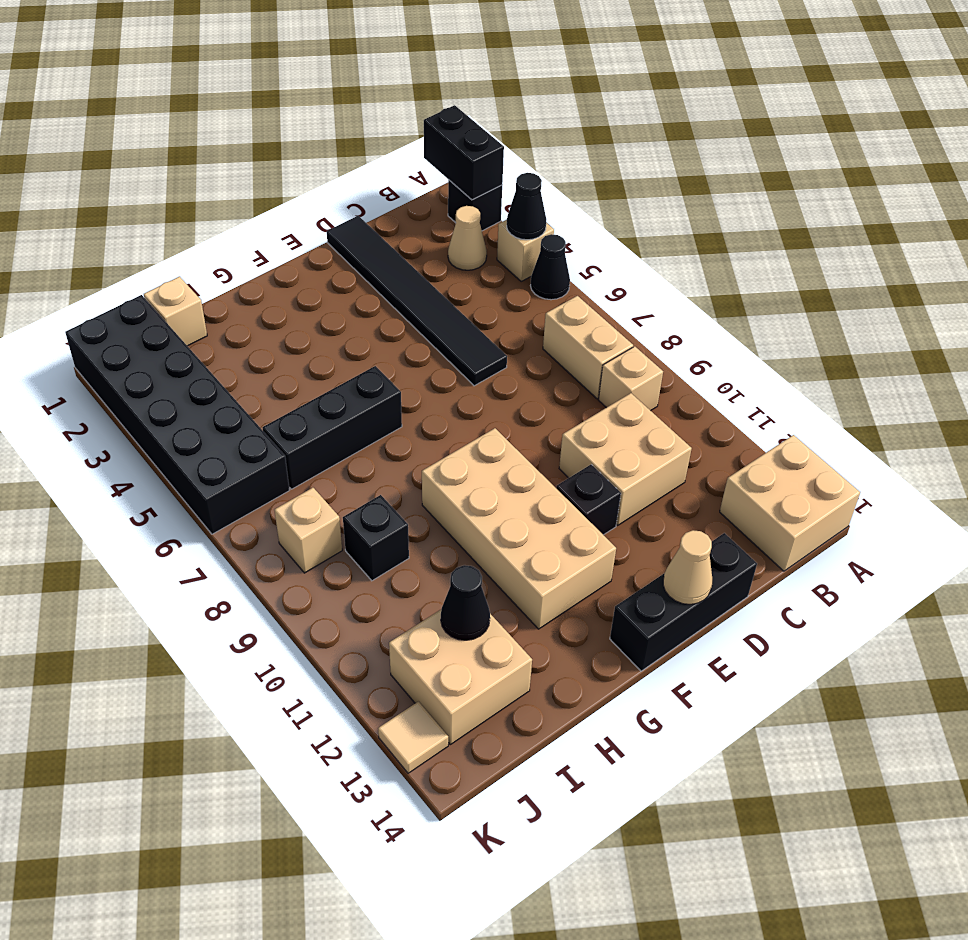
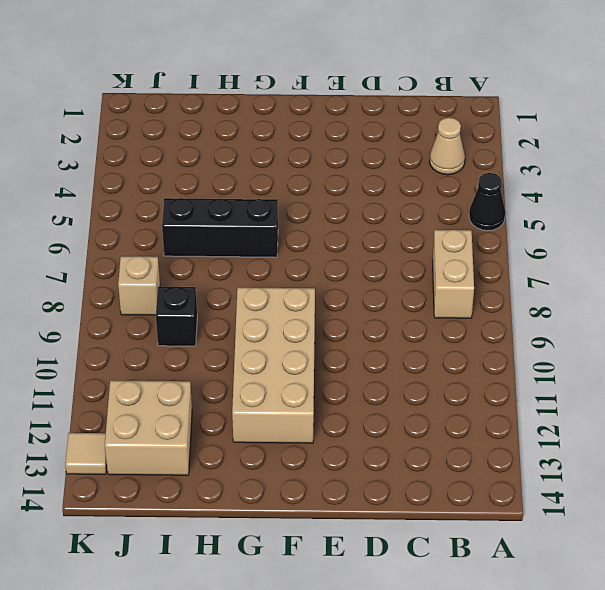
none -> black 1x1 brick [448,180,502,231]
none -> tan 1x1 brick [497,220,554,281]
none -> tan 2x2 brick [720,435,860,571]

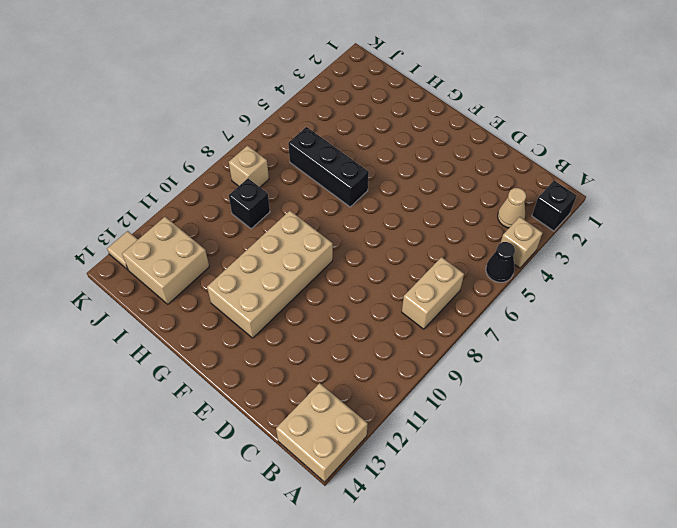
none -> tan 1x1 brick [599,346,663,411]
none -> tan 2x2 brick [559,393,692,525]
none -> black 1x6 tile [327,216,507,386]

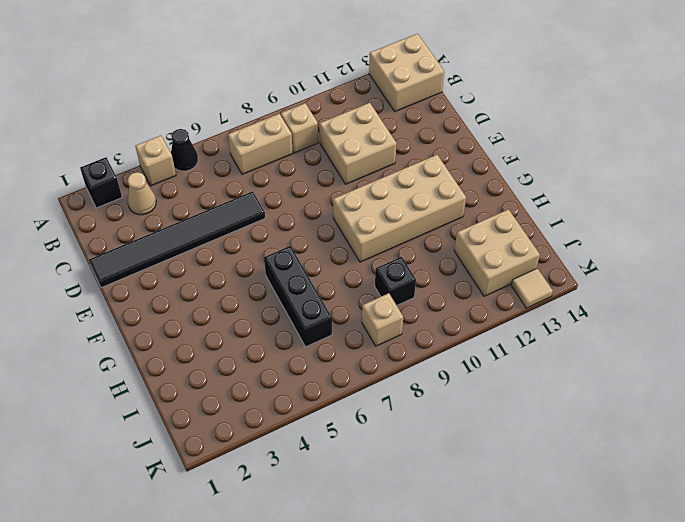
none -> black 1x3 brick [610,533,757,671]
none -> black 1x1 brick [556,464,621,535]
none -> tan 1x1 brick [144,277,207,346]

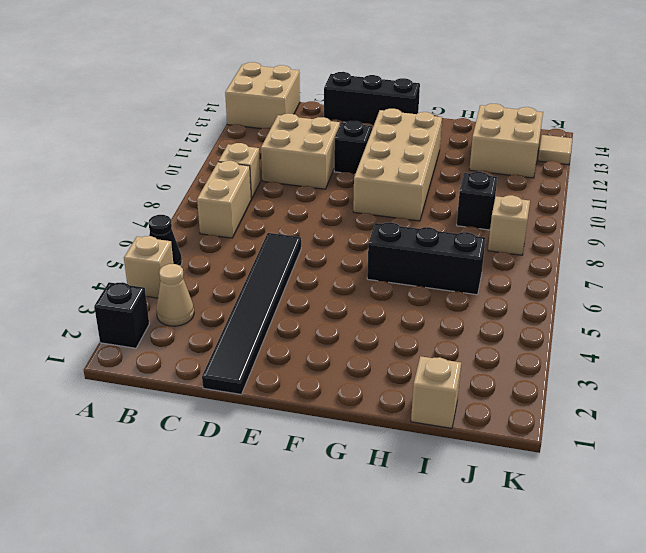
none -> black 2x6 brick [65,295,289,534]
none -> black 1x2 brick [424,105,504,200]
none -> black 1x1 cone [507,173,546,240]

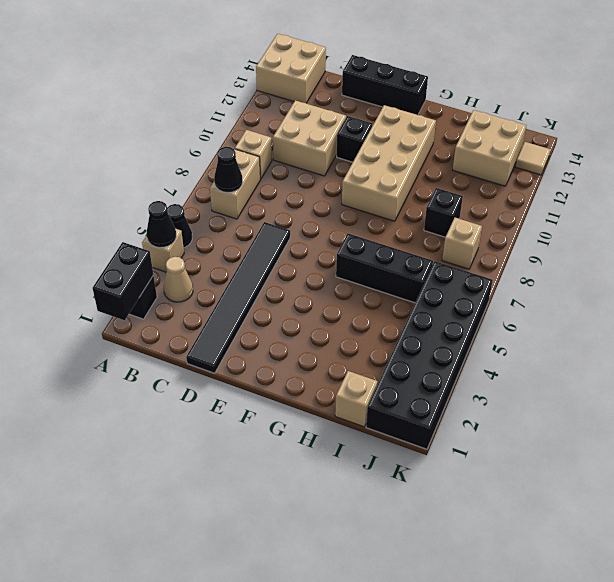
black 1x1 cone [214,147,243,193] -> black 1x1 cone moved to [441,565,490,640]
none -> tan 1x1 cone [663,530,712,604]

